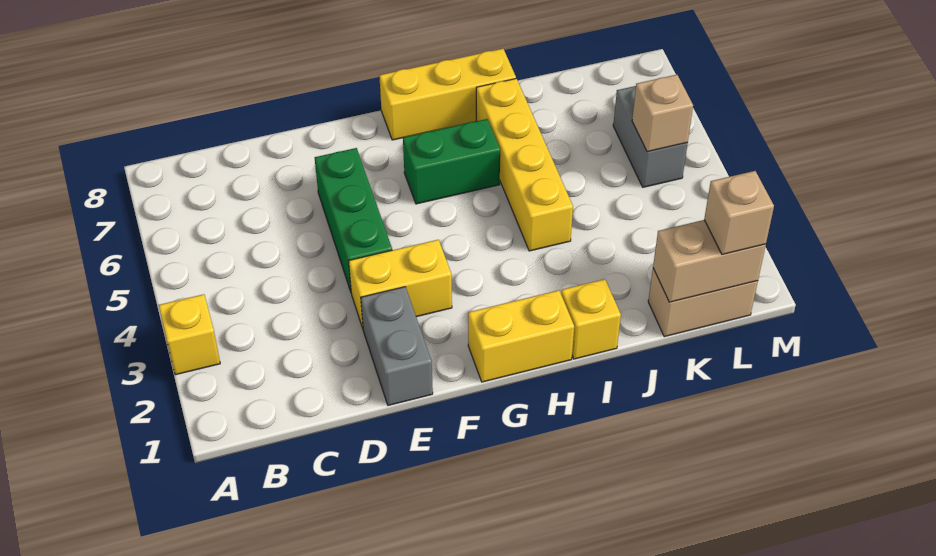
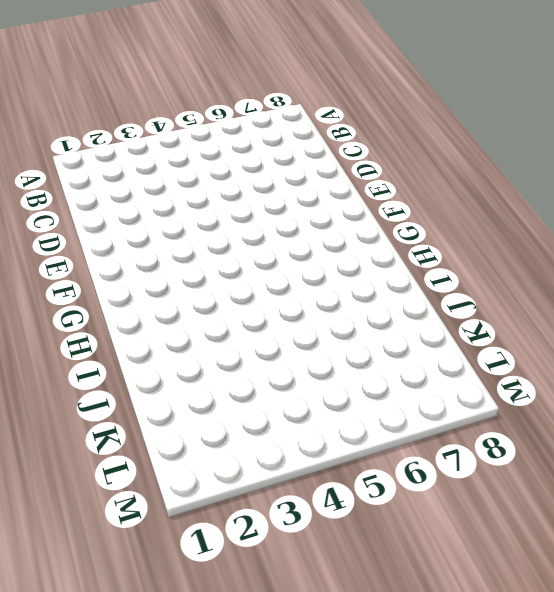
none -> yellow 1x1 brick [159,294,220,375]
none -> grey 1x2 brick [361,287,433,405]
none -> yellow 1x2 brick [349,240,452,328]

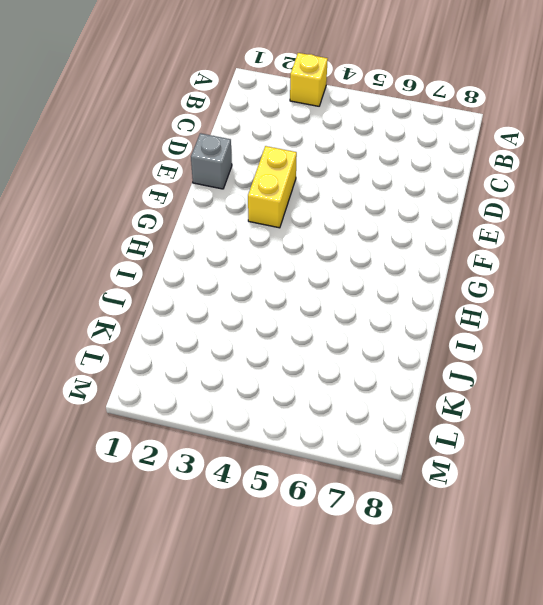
grey 1x1 brick [191,133,232,189] -> grey 1x2 brick [361,287,433,405]
none -> green 1x3 brick [315,148,392,292]
none -> yellow 1x2 brick [468,290,574,382]
none -> green 1x2 brick [403,119,500,204]

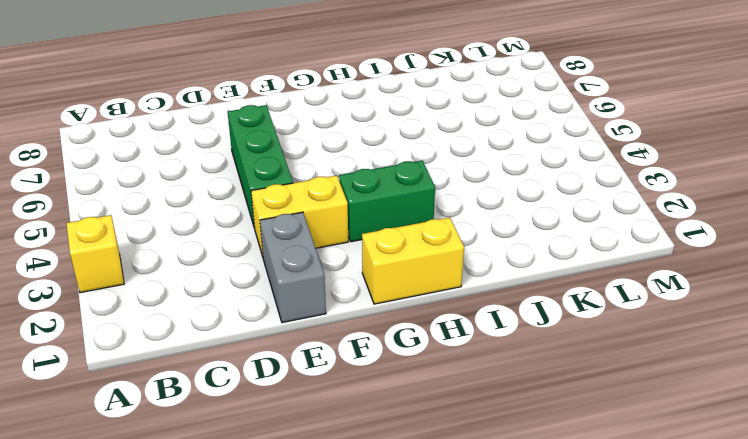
green 1x2 brick [339,161,435,242] -> green 1x2 brick moved to [403,119,500,204]
none -> yellow 1x3 brick [379,49,516,140]
none -> yellow 1x1 brick [561,279,621,359]
none -> yellow 1x4 brick [476,79,573,251]

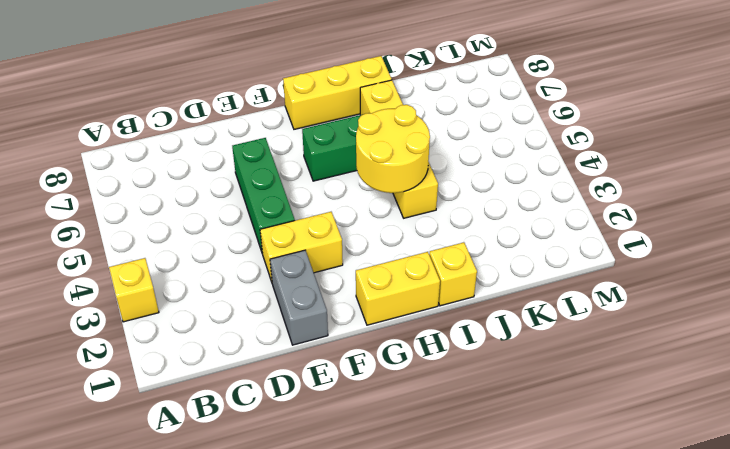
yellow 2x2 round brick [356,105,430,193] -> none
none -> tan 1x2 brick [648,269,758,337]
none -> grey 1x2 brick [613,86,688,187]
none -> tan 1x2 brick [653,220,766,302]

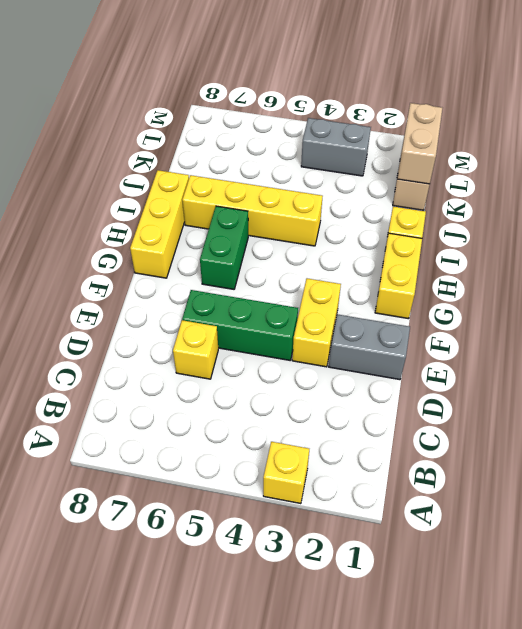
yellow 1x1 brick [173,320,218,379] -> none
grey 1x2 brick [301,118,371,176] -> grey 1x2 brick moved to [613,86,688,187]
none -> tan 1x1 brick [632,75,693,152]
none -> tan 1x1 brick [704,171,774,254]

